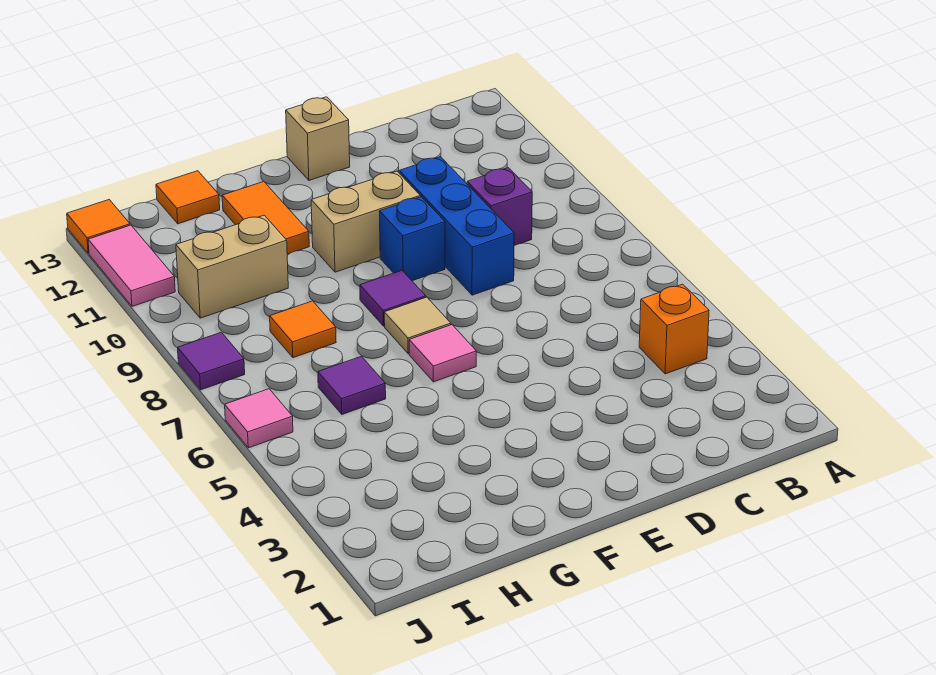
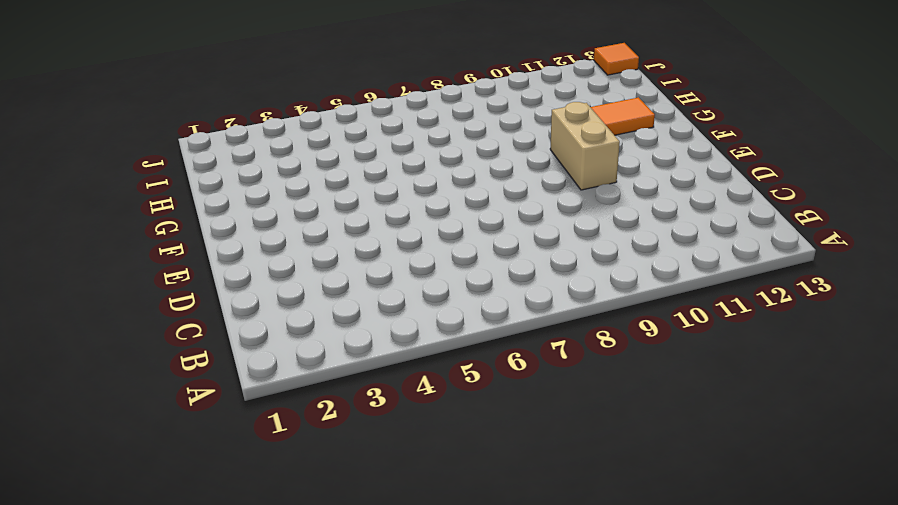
none -> orange 1x1 brick [639,284,709,374]
none -> purple 1x1 brick [467,168,532,246]
none -> blue 1x3 brick [399,157,514,295]

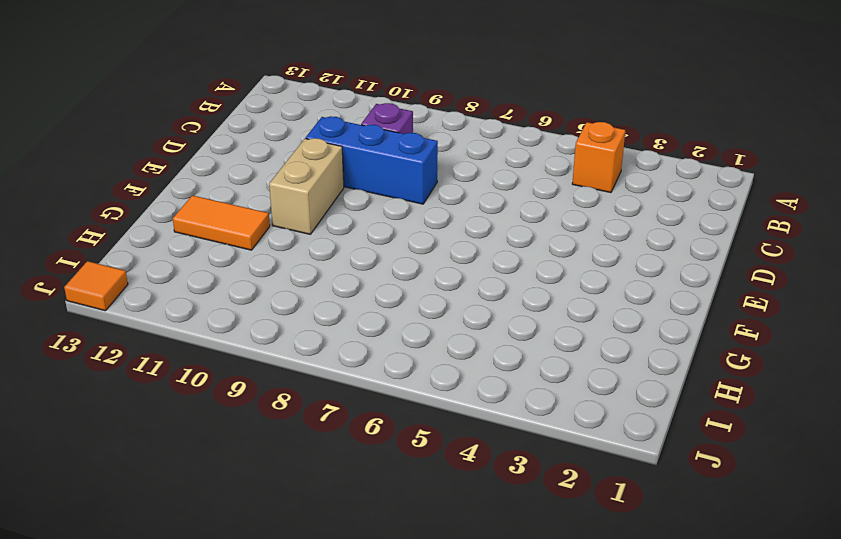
none -> blue 1x1 brick [379,197,445,281]
none -> tan 1x1 brick [286,97,350,180]
none -> pink 1x1 tile [409,325,476,382]

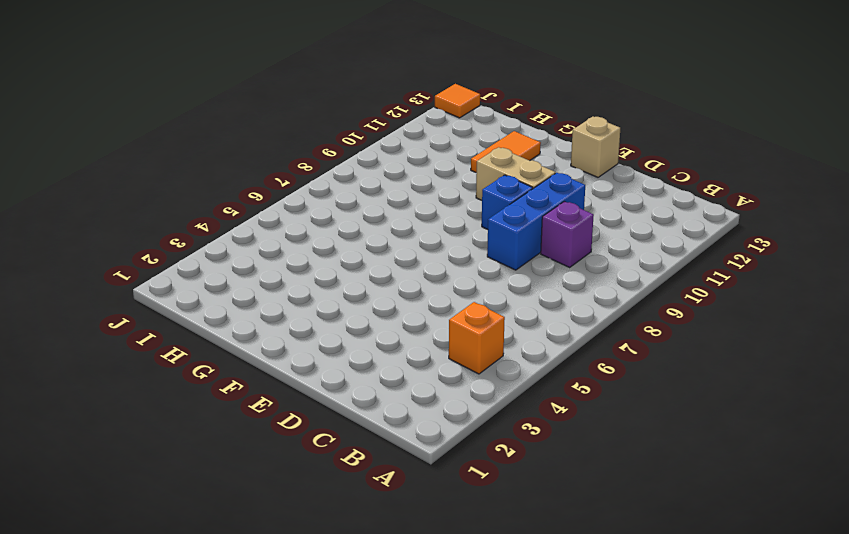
none -> pink 1x1 tile [409,325,476,382]
none -> tan 1x1 tile [384,297,451,354]
none -> purple 1x1 tile [360,270,426,326]

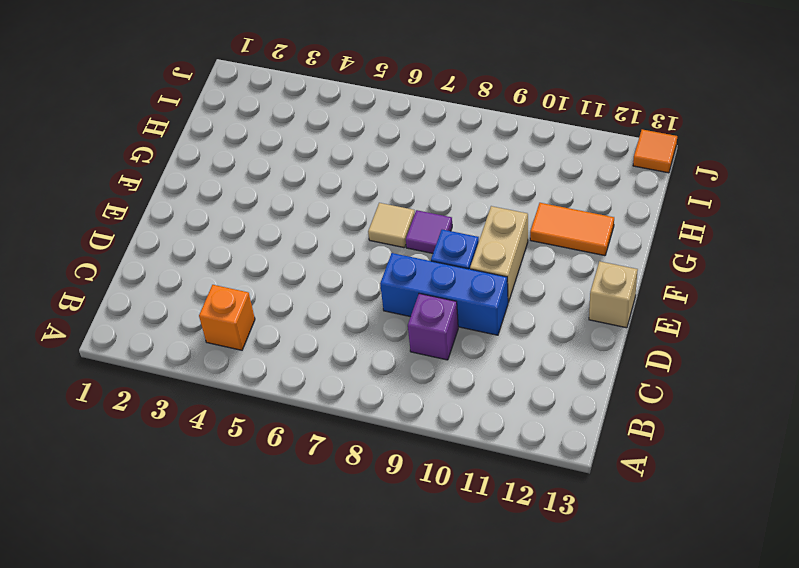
none -> pink 1x1 tile [409,325,476,382]
none -> purple 1x1 tile [318,356,386,414]
none -> orange 1x1 tile [270,301,336,358]

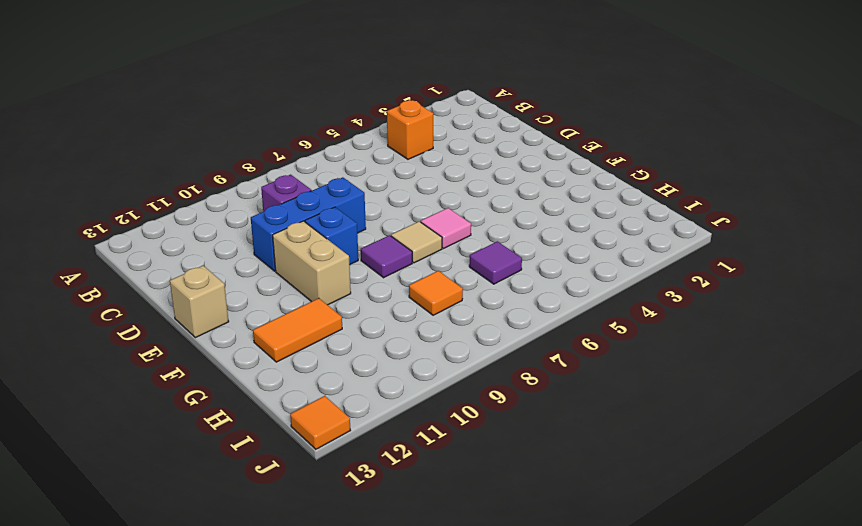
none -> tan 1x2 brick [176,215,288,318]
none -> orange 1x1 tile [156,171,220,224]
none -> pink 1x1 tile [225,389,293,448]

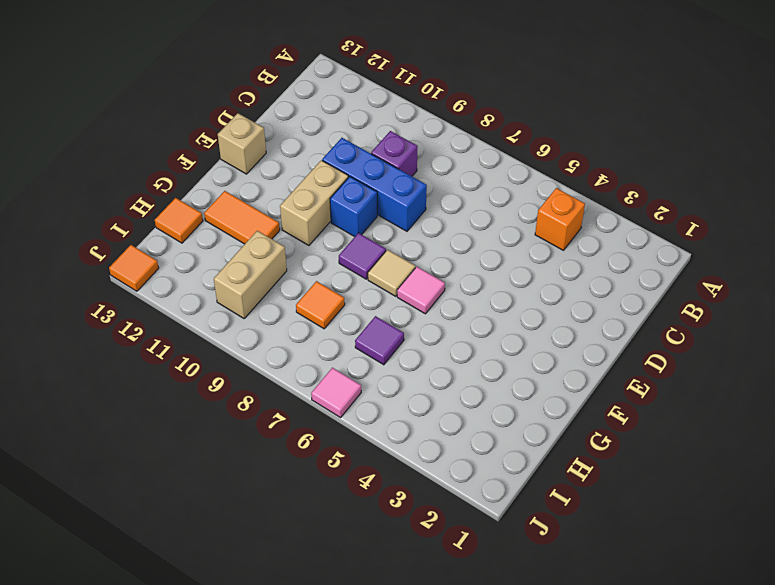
none -> purple 1x1 tile [178,332,245,390]
none -> pink 1x2 tile [88,225,175,306]

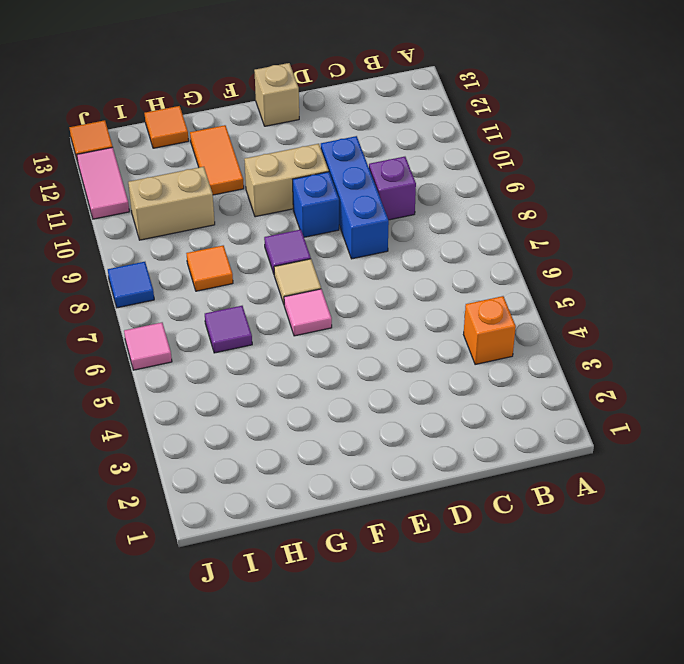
blue 1x1 tile [108,262,154,308] -> purple 1x1 tile [178,332,245,390]

